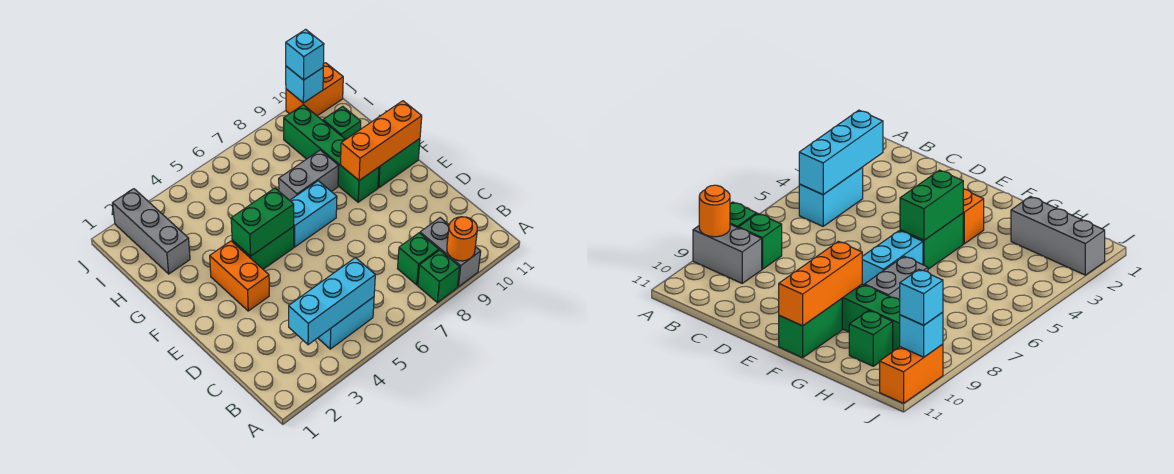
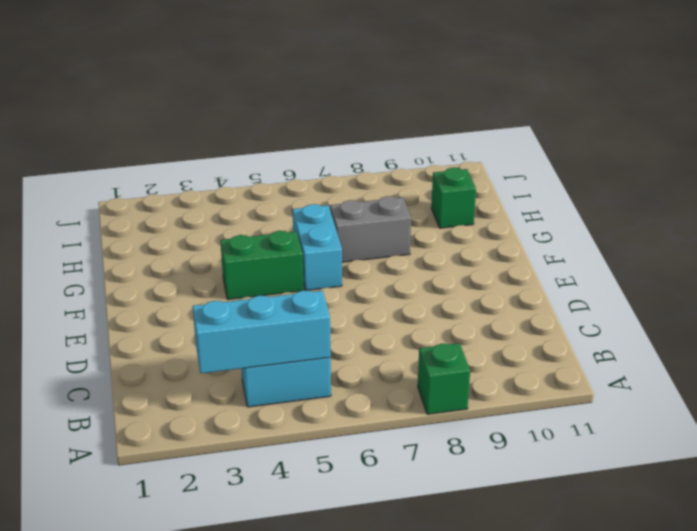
cyan 1x2 brick [293,204,342,291] -> cyan 1x2 brick turned to [290,181,337,247]
none -> grey 1x2 brick [420,218,481,287]
none -> green 1x1 brick [398,233,439,285]
none -> orange 1x2 brick [210,241,269,311]

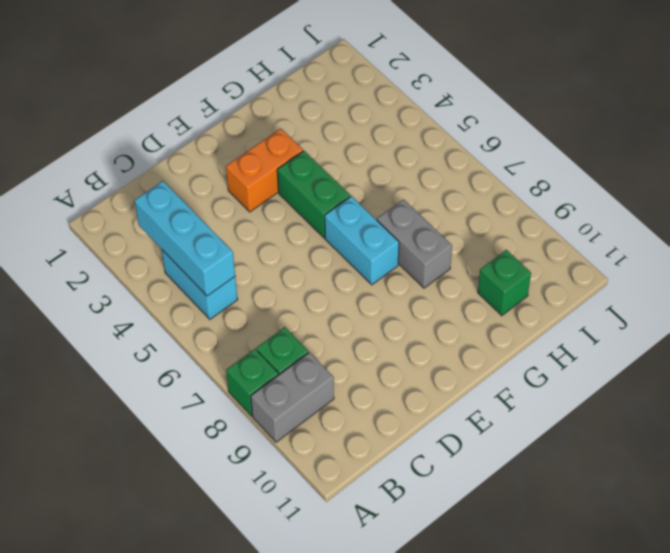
none -> green 1x4 brick [284,105,379,202]
none -> green 1x2 brick [378,139,420,188]
none -> grey 1x3 brick [113,189,190,274]

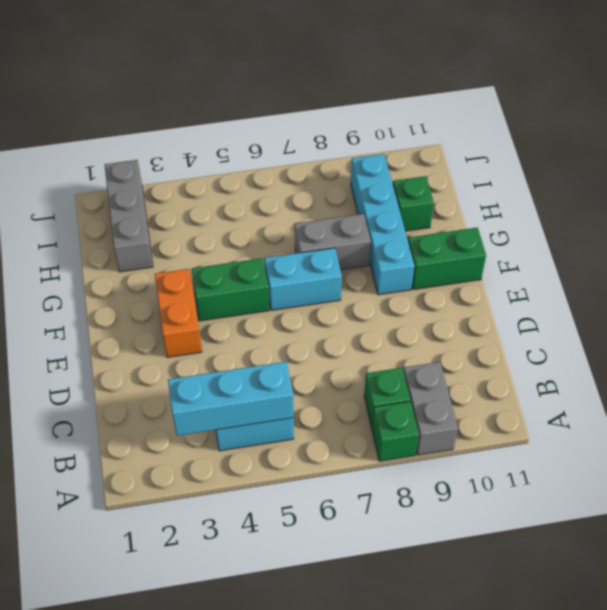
cyan 1x4 brick [351,154,414,295] -> green 1x4 brick [284,105,379,202]
none -> orange 1x2 brick [286,63,343,116]
none -> orange 1x1 round brick [447,217,477,261]
none -> green 1x2 brick [231,188,294,256]

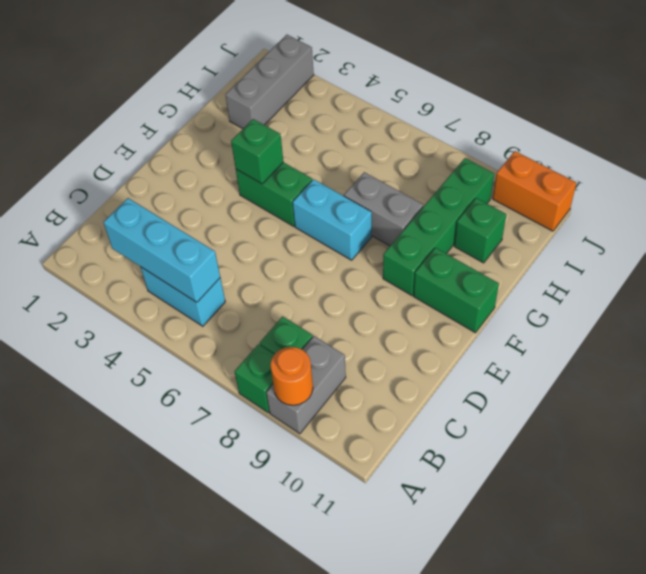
green 1x1 brick [231,119,283,184] -> green 1x2 brick [231,188,294,256]
none -> orange 1x2 brick [210,241,269,311]
none -> orange 1x3 brick [341,101,422,180]
none -> cyan 1x1 brick [286,66,323,103]

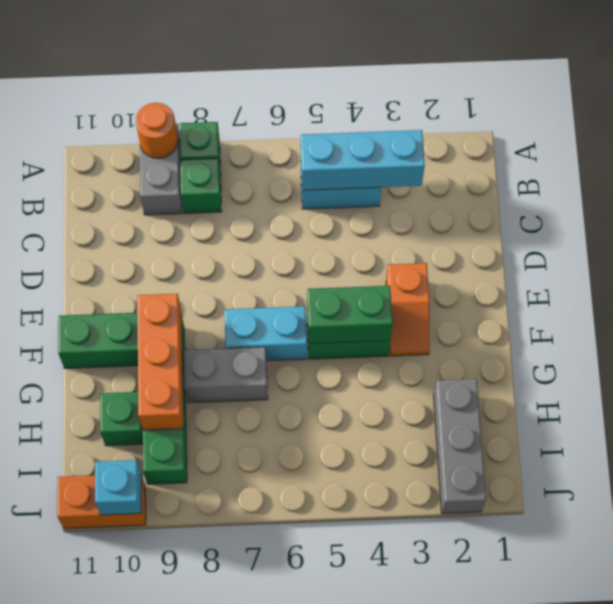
orange 1x2 slope [386,263,429,356] -> orange 1x2 brick [210,241,269,311]
orange 1x3 brick [137,294,183,430] -> orange 1x3 brick turned to [341,101,422,180]
none -> cyan 1x1 brick [286,29,324,80]

